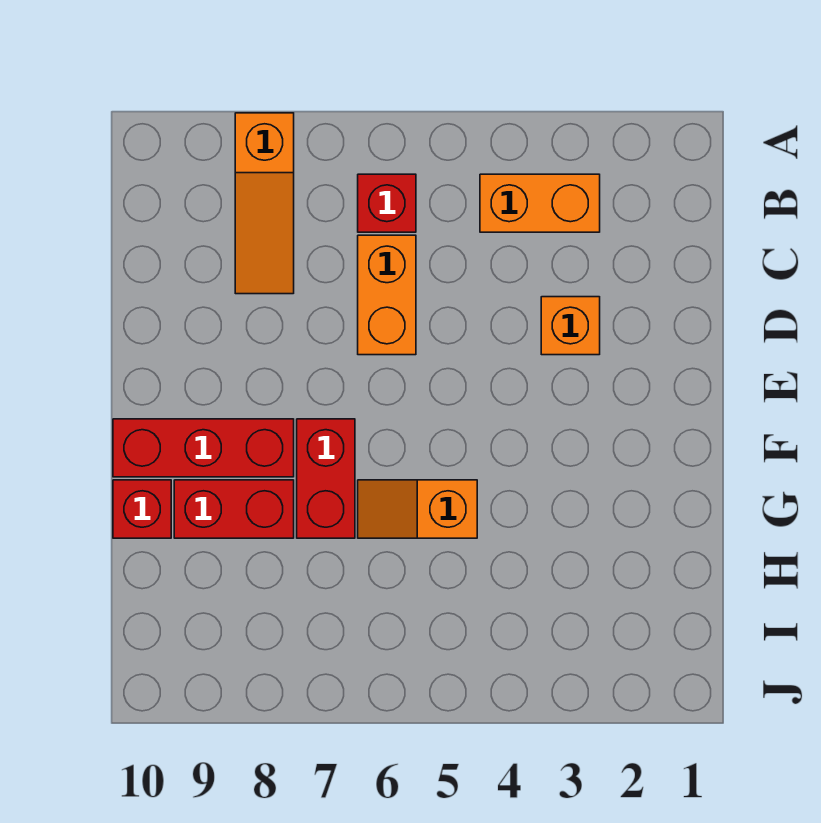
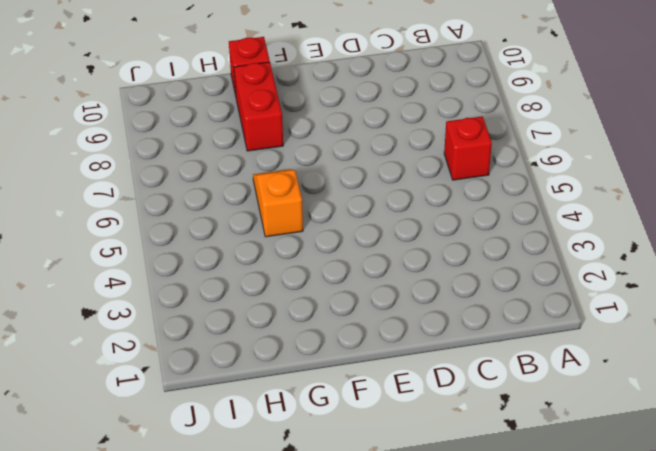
none -> orange 1x3 slope [235,113,294,294]
none -> orange 1x2 brick [480,174,600,232]

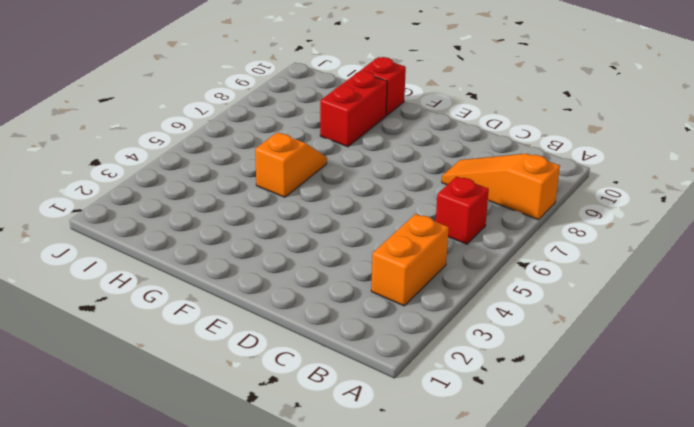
none -> orange 1x2 brick [358,235,416,355]
none -> orange 1x1 brick [541,297,600,355]

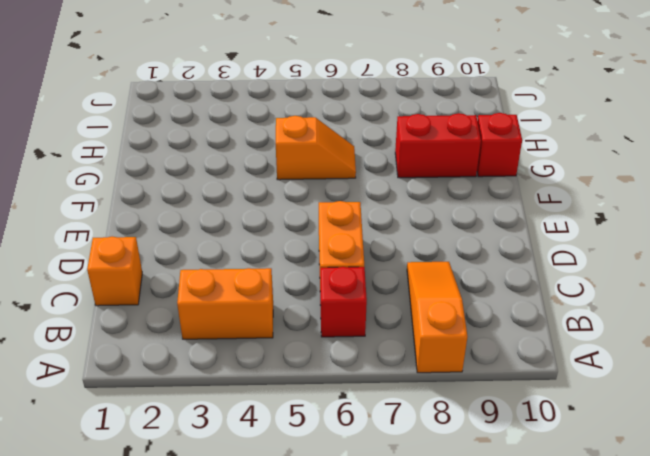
orange 1x1 brick [87,236,142,306] -> orange 1x1 brick moved to [541,297,600,355]
none -> red 1x2 brick [297,419,355,538]
none -> red 1x3 brick [113,419,294,477]

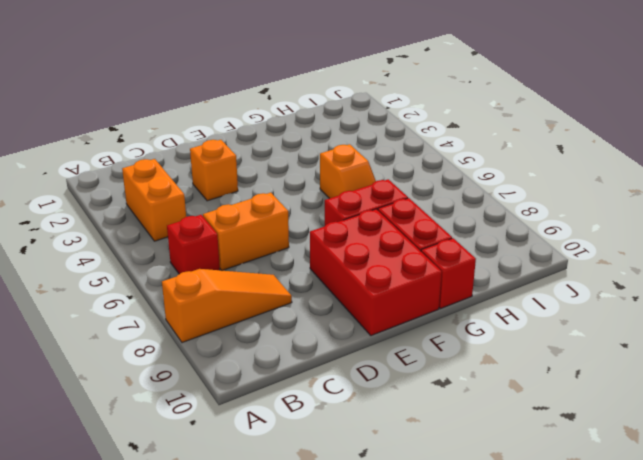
red 2x3 brick [310,209,442,336] -> red 1x3 brick [113,419,294,477]

